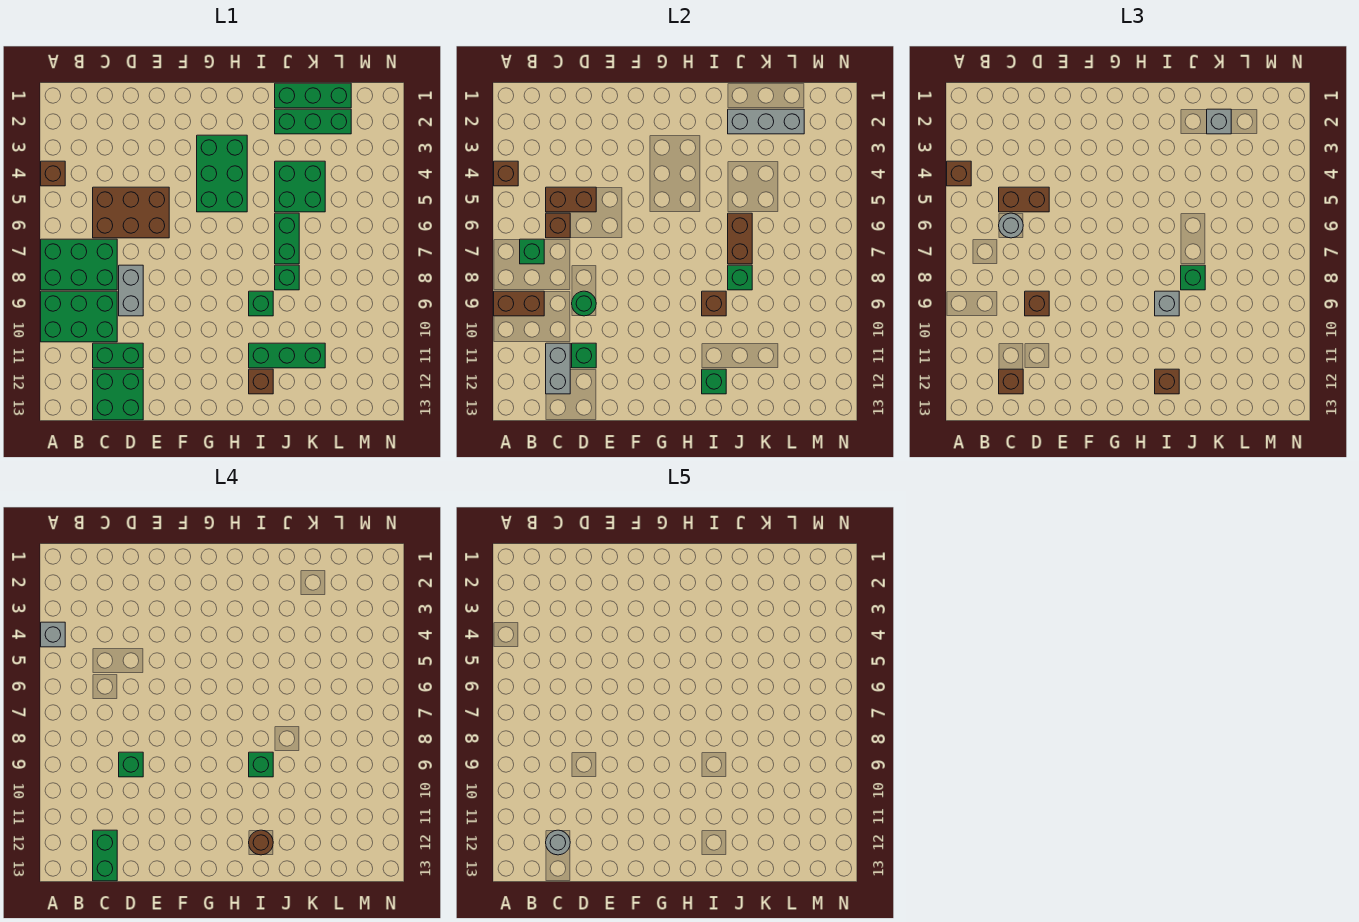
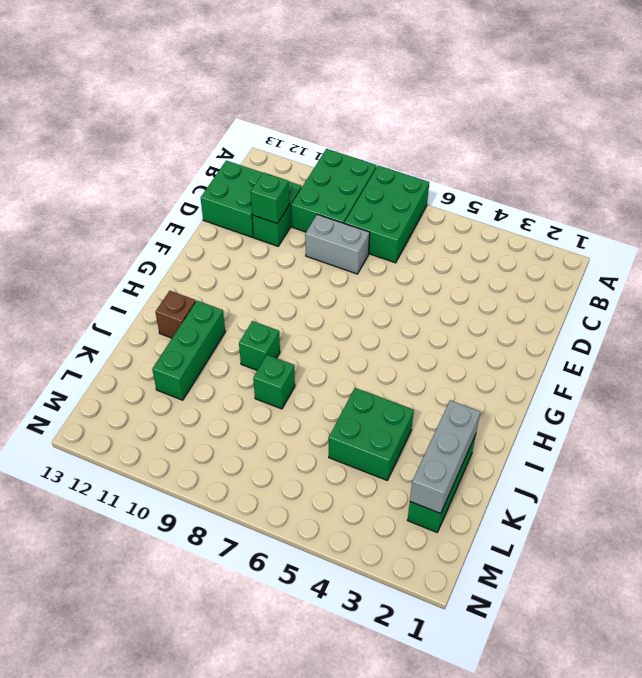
none -> brown 1x1 brick [41,161,65,186]
none -> brown 2x3 brick [93,187,169,238]
none -> green 2x3 brick [197,135,247,212]
none -> green 1x3 brick [275,83,351,108]

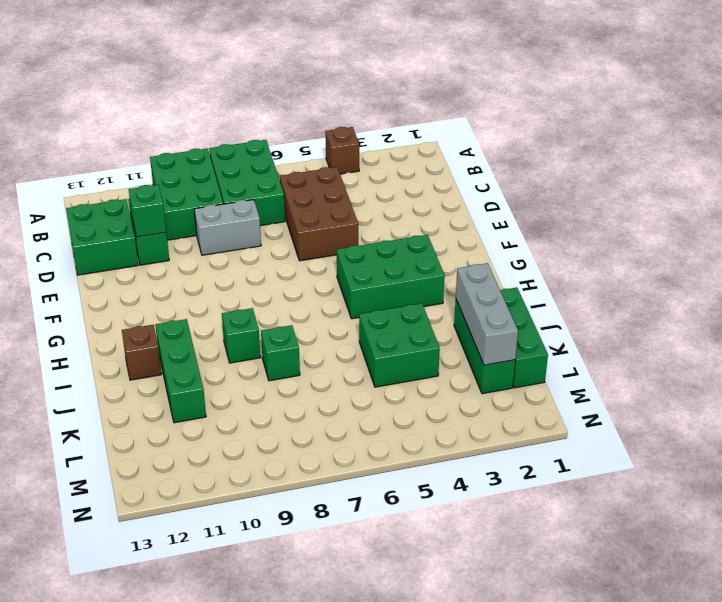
none -> green 1x2 brick [275,213,299,264]
none -> brown 1x1 brick [494,161,518,186]
none -> brown 1x2 brick [494,291,544,316]
none -> green 1x1 brick [520,239,544,264]

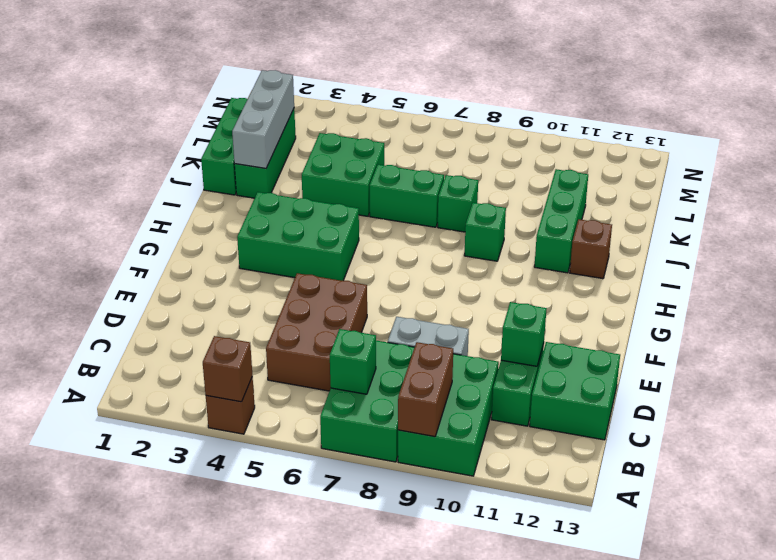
none -> brown 1x2 brick [546,187,596,212]
none -> brown 1x1 brick [546,213,570,238]
none -> grey 1x2 brick [546,343,570,394]
none -> green 1x1 round brick [572,291,596,316]

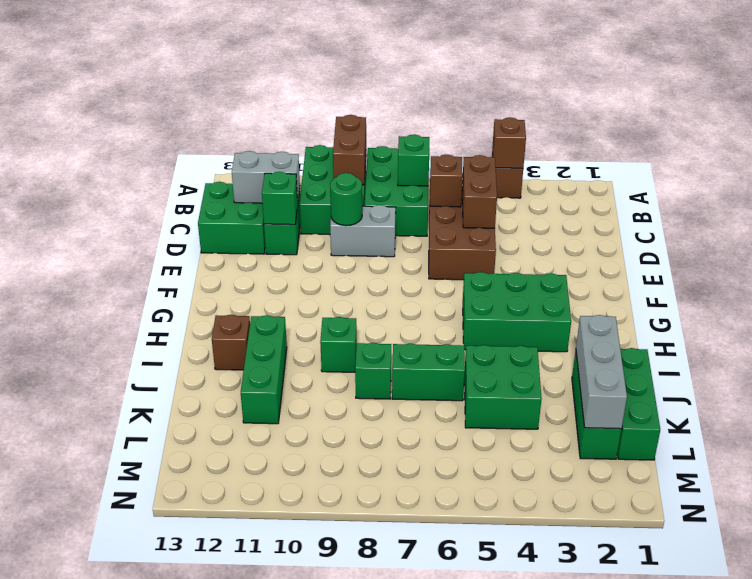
none -> brown 1x1 brick [702,291,726,316]
none -> green 1x1 brick [702,369,726,394]
none -> brown 1x2 brick [728,213,752,264]
none -> green 1x1 brick [728,265,752,290]

